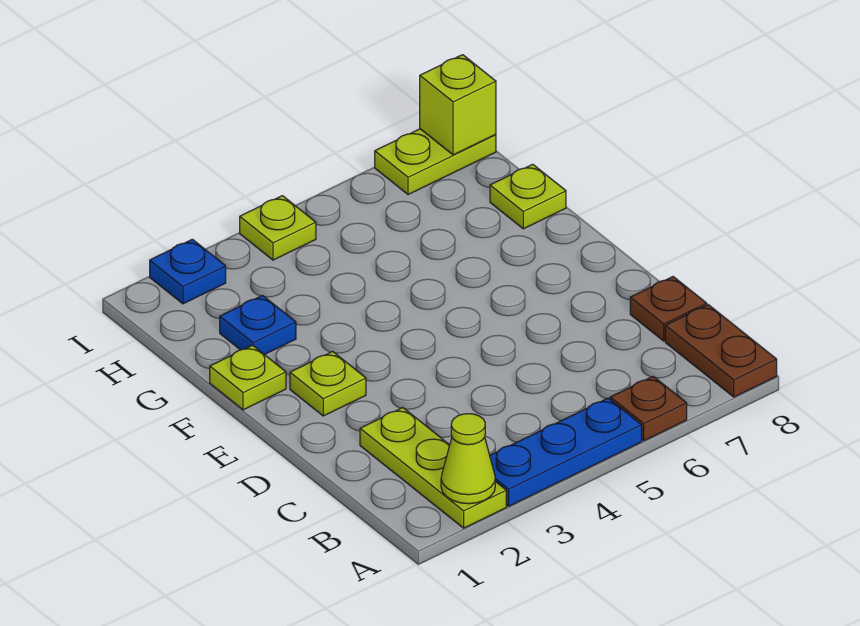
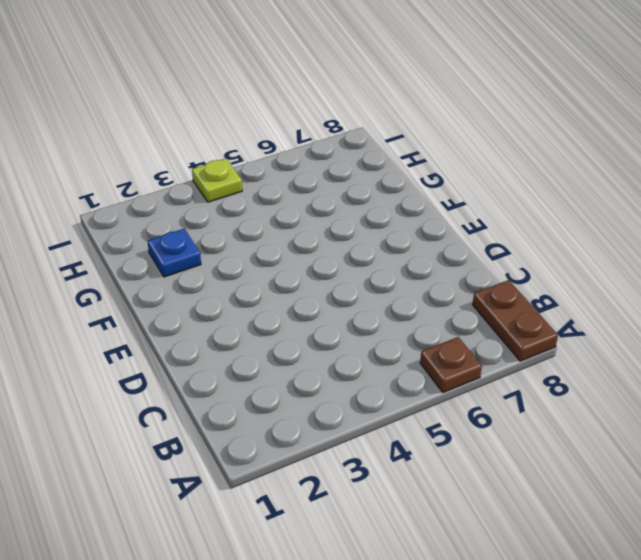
none -> lime 1x3 plate [360,408,506,528]
none -> blue 1x3 plate [490,398,642,506]
none -> brown 1x1 plate [630,277,707,341]

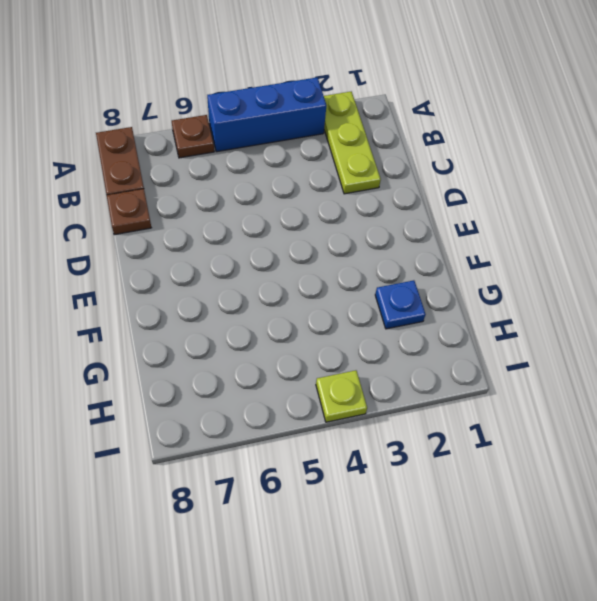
blue 1x3 brick [207,77,326,152] -> blue 1x3 plate [490,398,642,506]
none -> lime 1x1 plate [290,351,366,416]
none -> lime 1x1 plate [210,345,286,410]
none -> lime 1x1 plate [490,164,566,229]

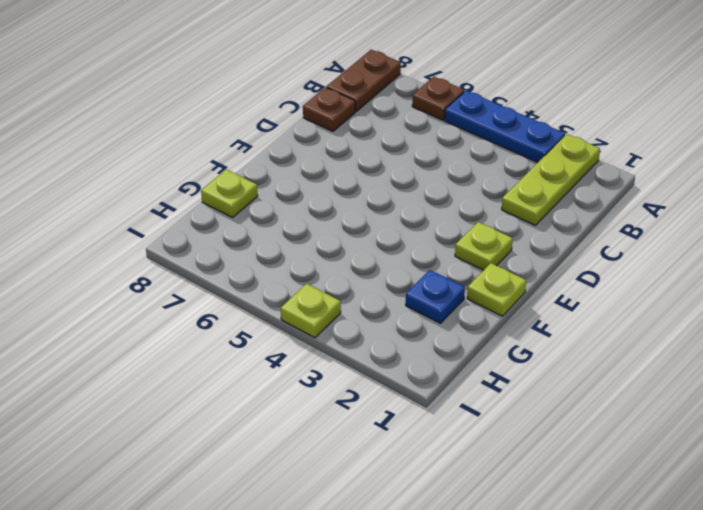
none -> blue 1x1 plate [150,239,226,304]
none -> lime 1x2 plate [375,129,496,195]
none -> lime 1x1 cone [441,414,495,504]

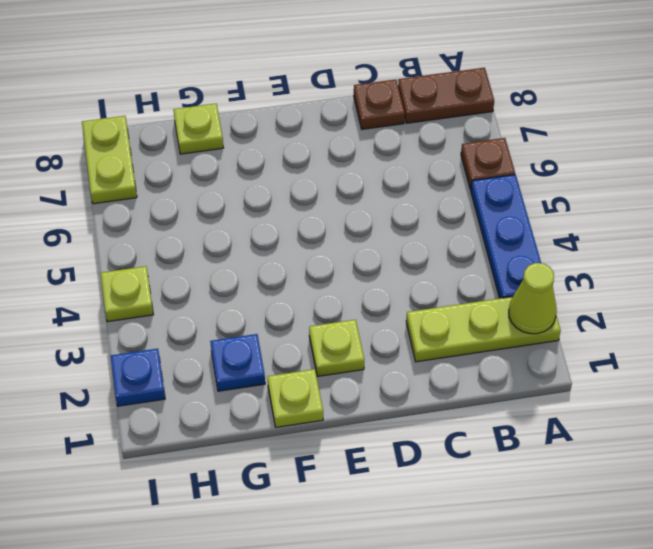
none -> lime 1x1 brick [420,55,496,155]

